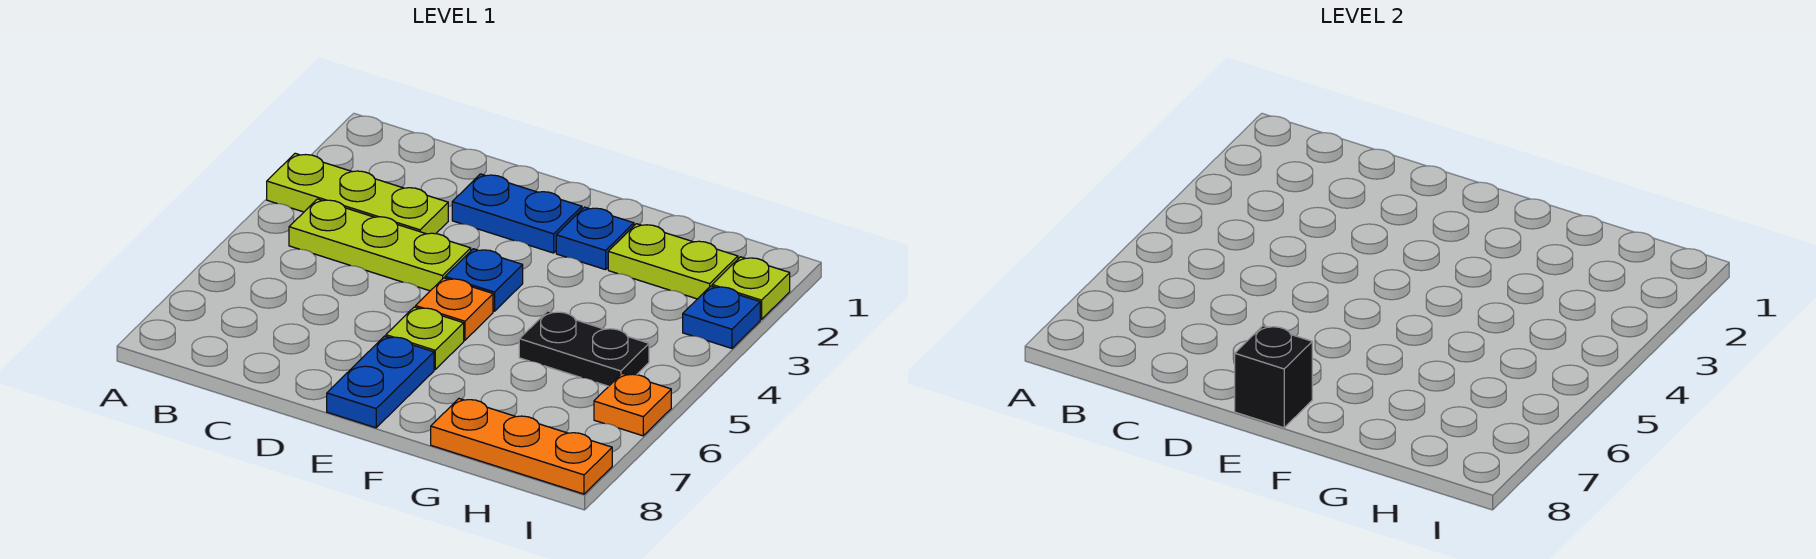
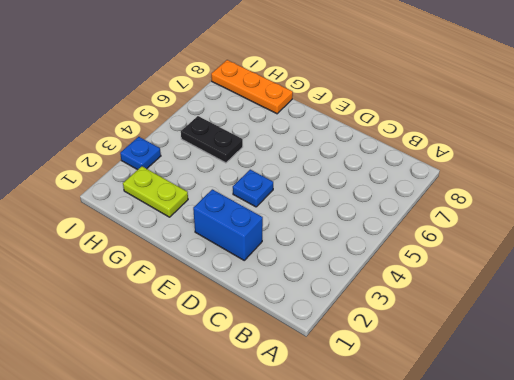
blue 1x2 brick [193,189,263,260] -> blue 1x2 plate [452,174,582,253]
none -> lime 1x3 plate [267,153,448,234]
none -> lime 1x3 plate [289,199,471,291]
none -> orange 1x1 plate [416,278,493,340]

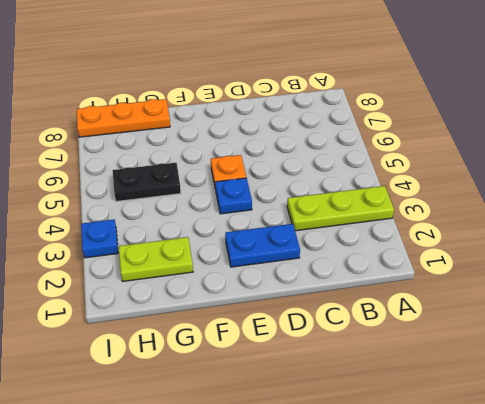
none -> lime 1x3 plate [289,199,471,291]
none -> lime 1x1 plate [386,307,464,369]
none -> blue 1x2 plate [327,336,434,428]

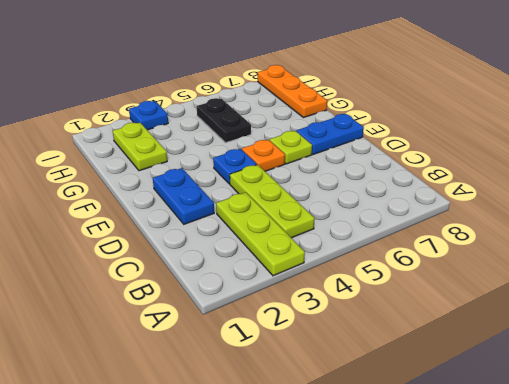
none -> blue 1x1 plate [556,207,634,270]
none -> lime 1x1 plate [712,257,790,319]
none -> orange 1x1 plate [594,373,671,436]

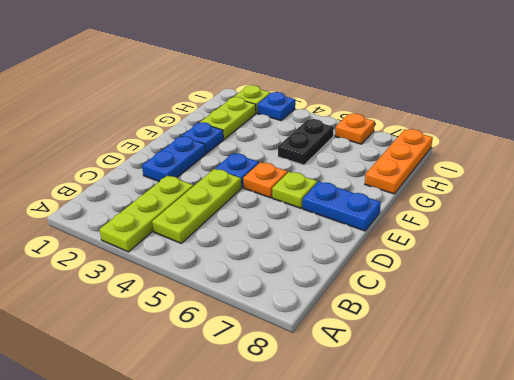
none -> black 1x1 brick [1235,326,1312,428]

